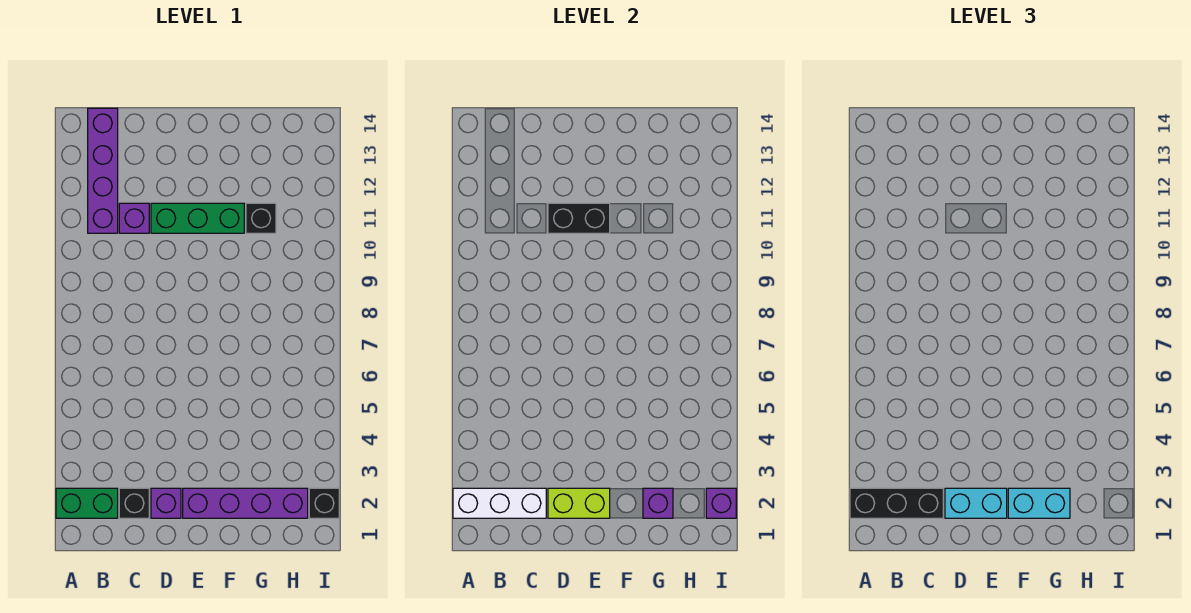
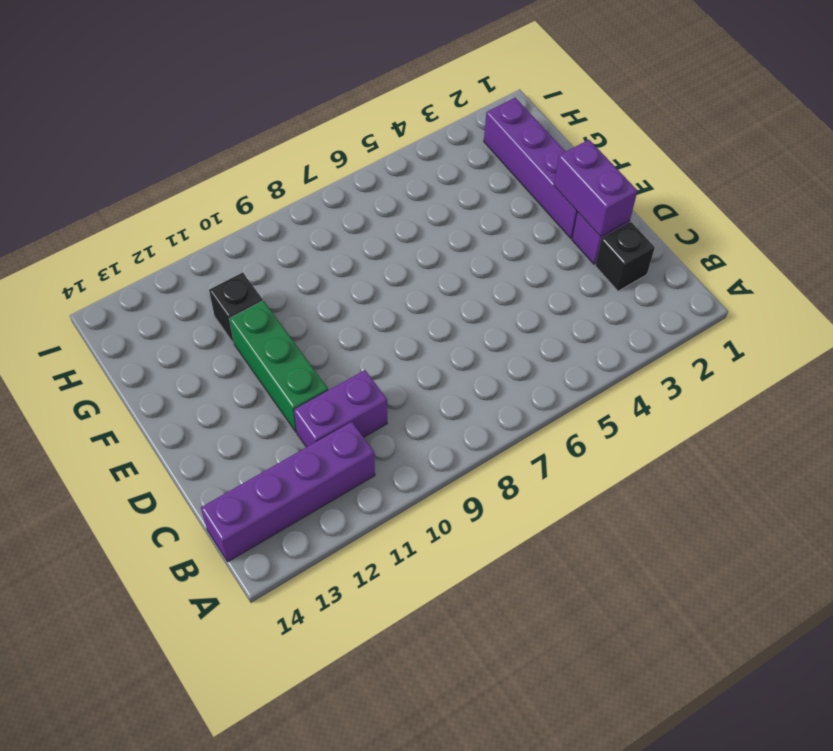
purple 1x2 brick [294,370,387,447] -> purple 1x1 brick [119,203,149,233]
purple 1x2 brick [554,140,638,237] -> lime 1x2 brick [548,488,610,518]
none -> green 1x2 brick [56,488,118,518]
none -> black 1x1 brick [309,488,339,518]
none -> white 1x3 brick [453,488,546,518]

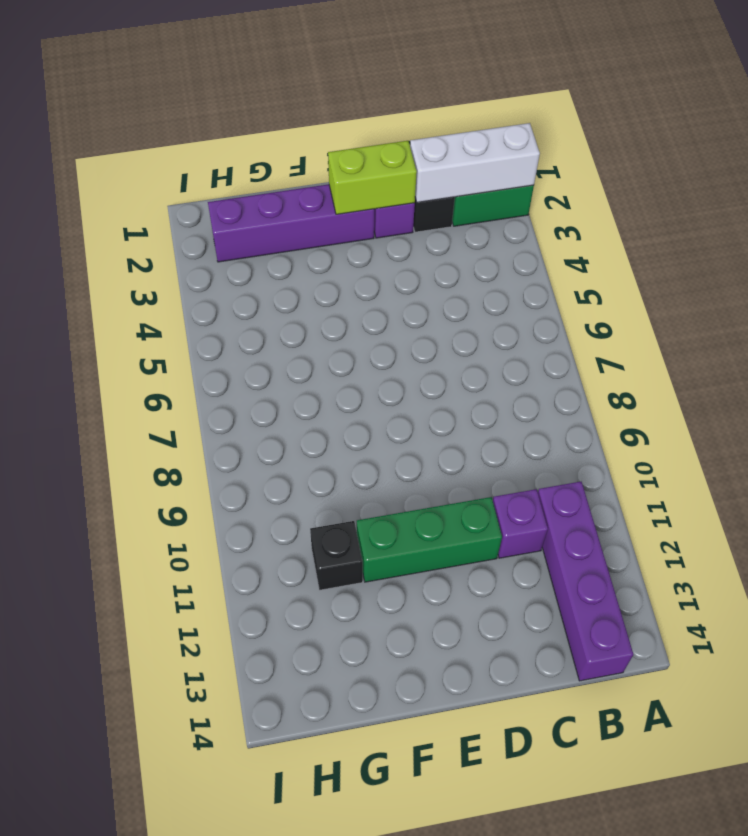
none -> black 1x1 brick [309,488,339,518]
none -> black 1x2 brick [548,203,610,233]
none -> purple 1x1 brick [643,488,673,518]

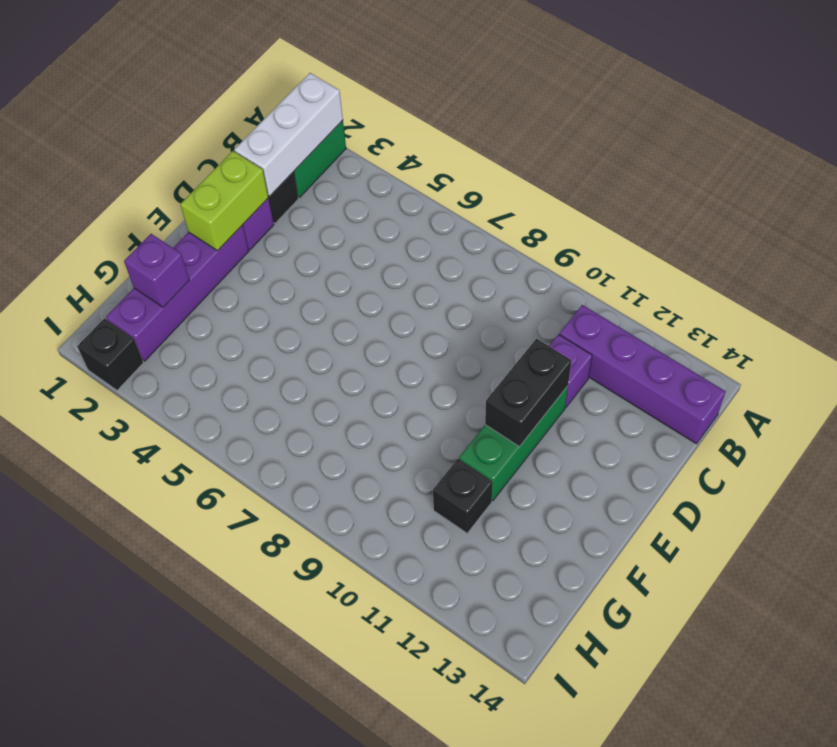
none -> purple 1x1 brick [706,488,736,518]
none -> black 1x3 brick [850,488,943,518]
none -> cyan 1x2 brick [945,488,1007,518]

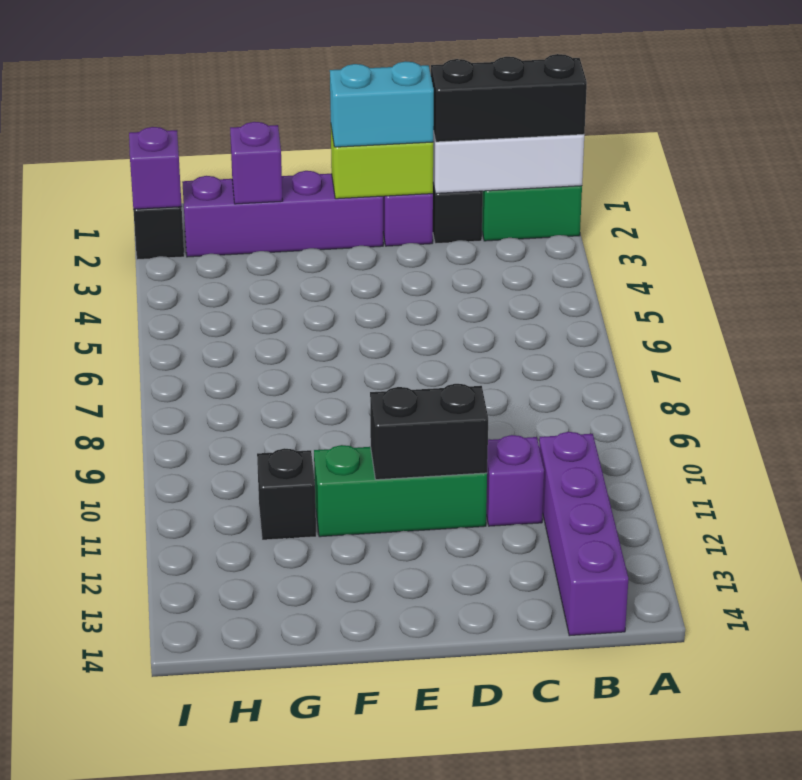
none -> cyan 1x2 brick [1008,488,1070,518]

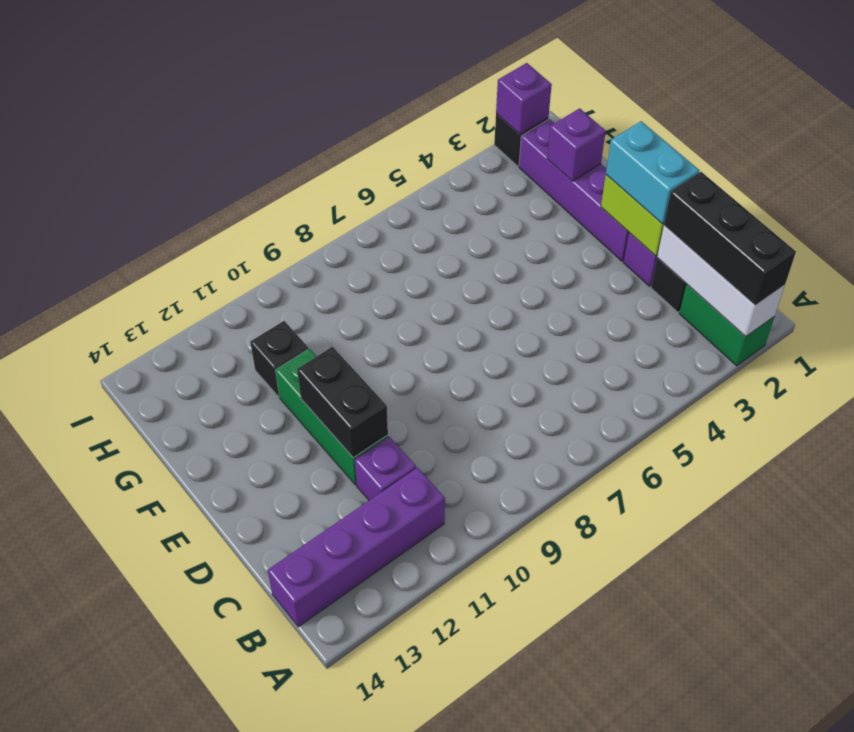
none -> cyan 1x2 brick [1008,488,1070,518]

